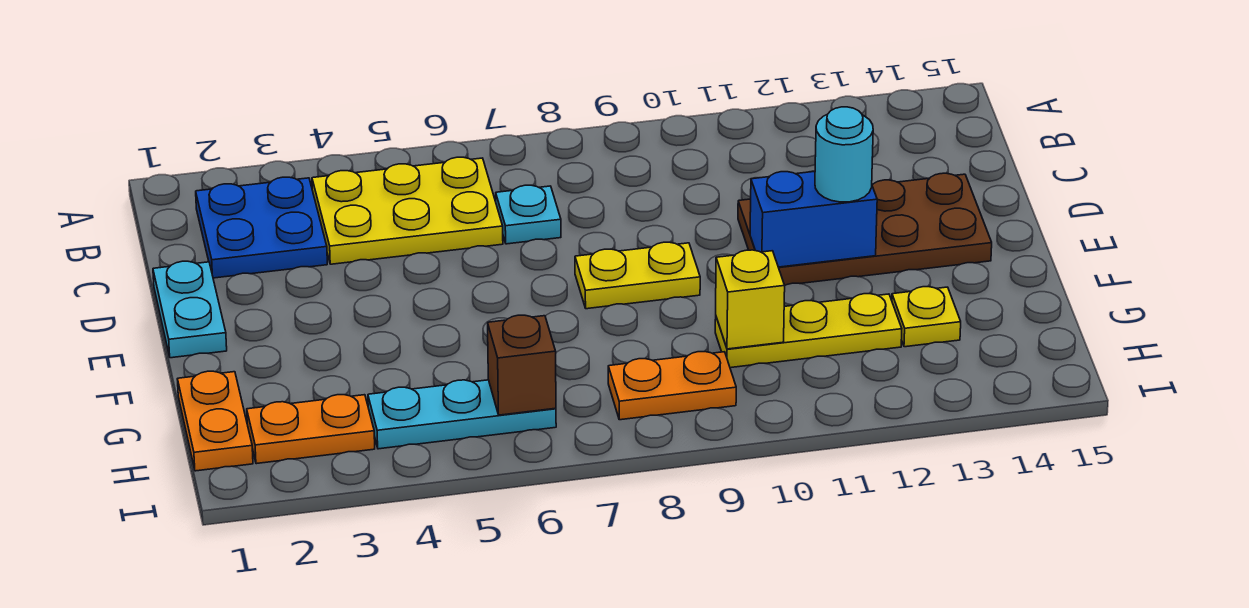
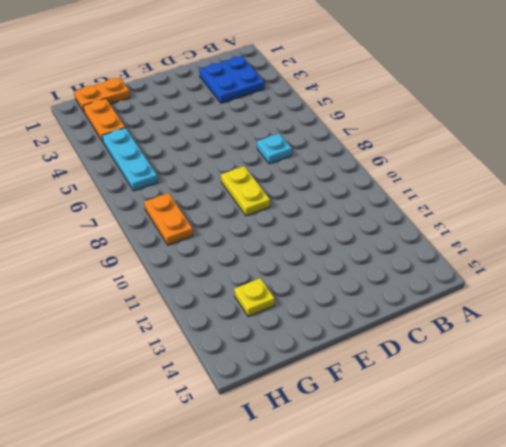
none -> yellow 2x3 plate [312,157,503,264]
none -> cyan 1x2 plate [153,261,227,358]
none -> brown 2x4 plate [738,173,992,285]

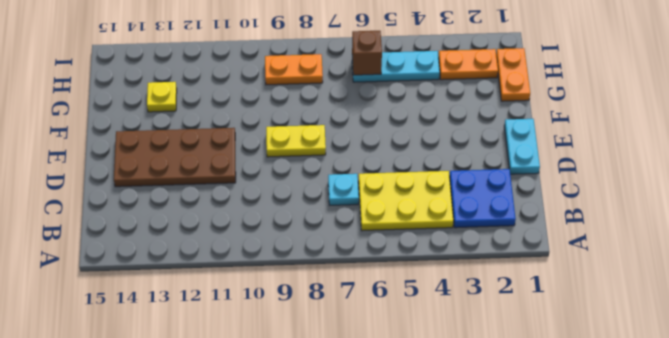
none -> yellow 1x3 plate [715,294,902,368]
none -> blue 1x2 brick [750,171,877,267]
none -> yellow 1x1 brick [716,250,785,349]

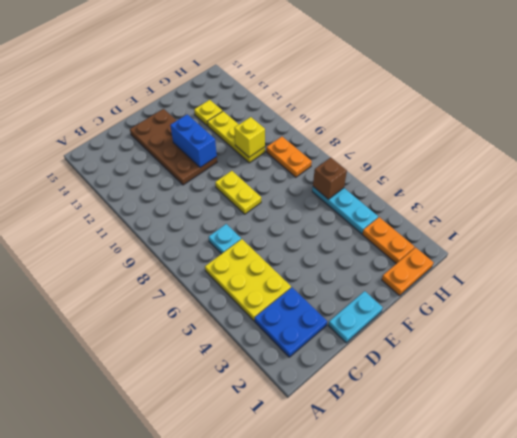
none -> cyan 1x1 round brick [815,107,873,202]

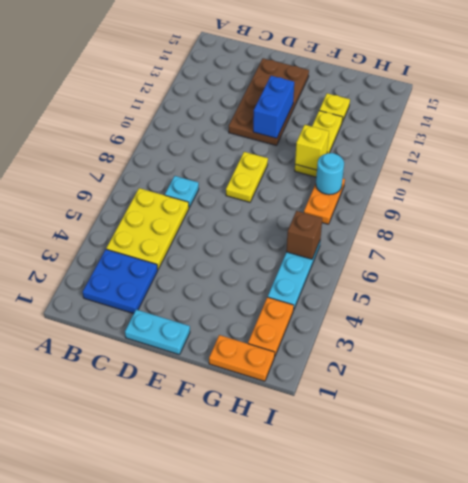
cyan 1x1 round brick [316,153,344,195] -> cyan 1x1 round brick moved to [815,107,873,202]

